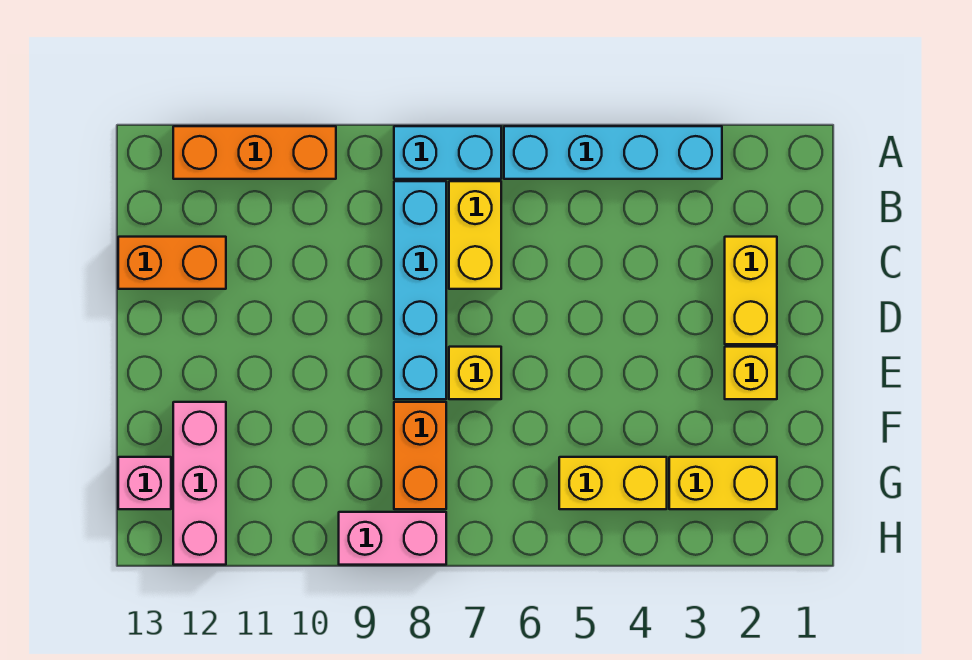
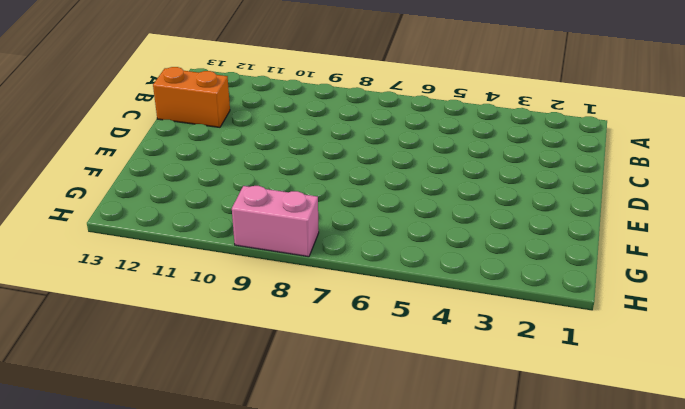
none -> cyan 1x4 brick [504,126,722,179]
none -> cyan 1x2 brick [394,126,501,179]
none -> orange 1x3 brick [173,126,336,179]

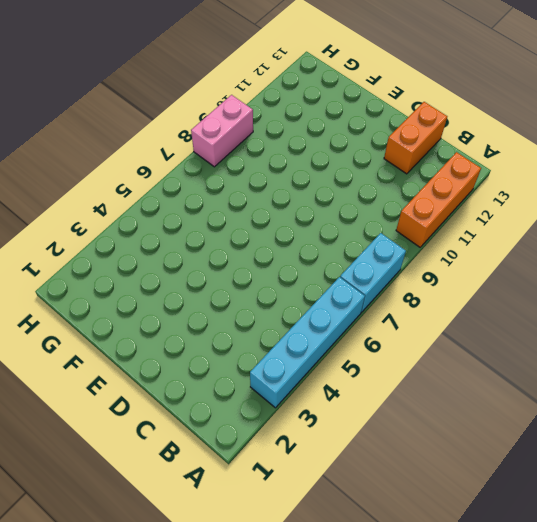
none -> yellow 1x2 brick [449,181,501,289]
none -> cyan 1x4 brick [394,181,446,399]
none -> yellow 1x2 brick [725,237,777,344]

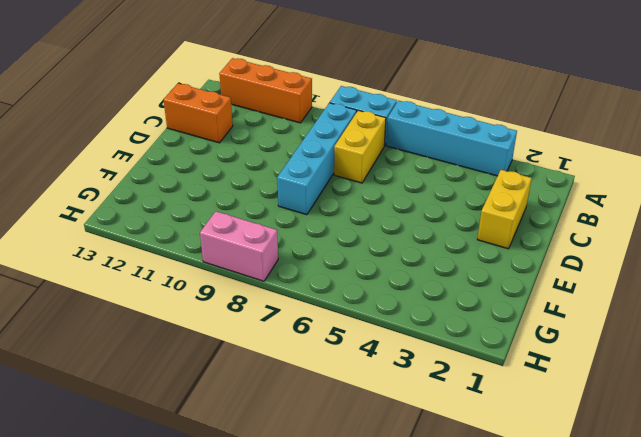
none -> yellow 1x1 brick [725,347,777,399]
none -> yellow 1x1 brick [449,347,501,399]
none -> orange 1x2 brick [394,402,446,509]

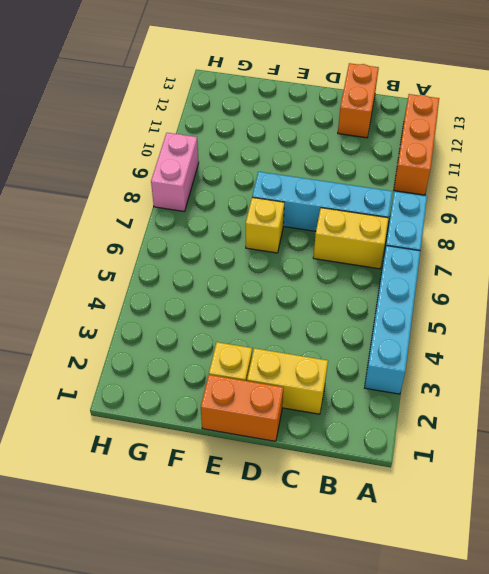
orange 1x2 brick [201,375,283,441] -> orange 1x2 brick moved to [394,402,446,509]
none -> pink 1x3 brick [173,402,226,565]
none -> yellow 1x2 brick [669,457,777,509]
none -> yellow 1x2 brick [559,457,667,509]

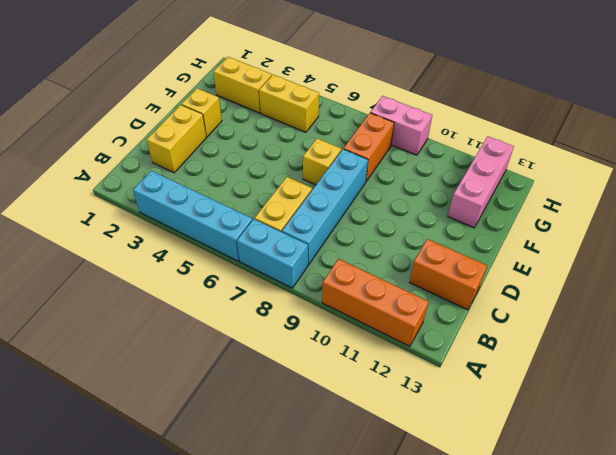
none -> pink 1x1 brick [118,457,171,509]

